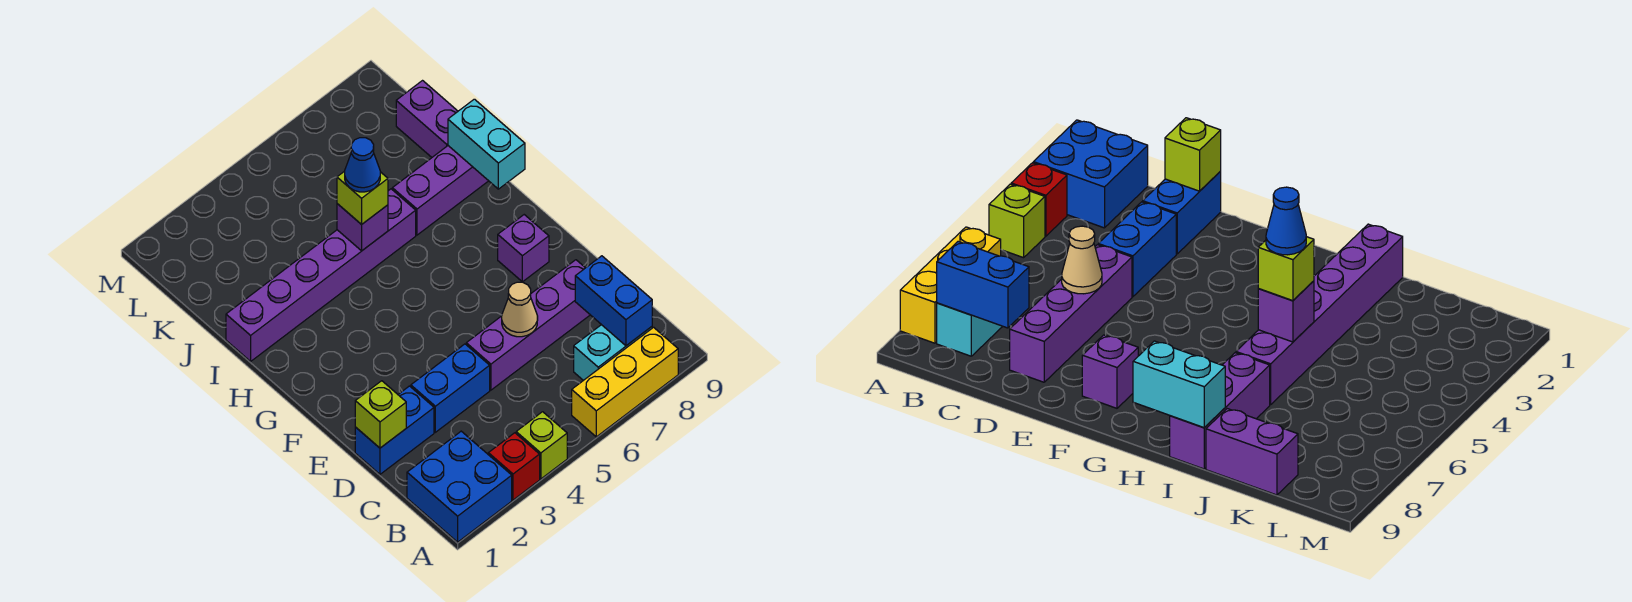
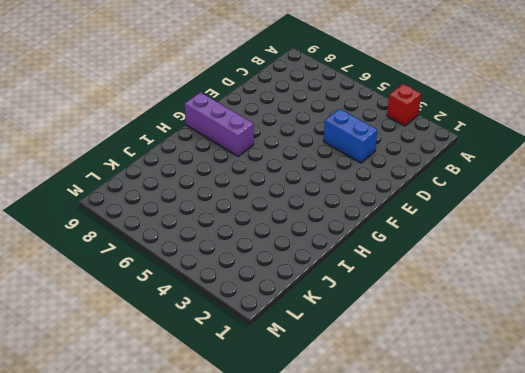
purple 1x3 brick [185,92,254,156] -> purple 1x3 brick moved to [392,146,488,235]
none -> blue 2x2 brick [407,431,512,542]
none -> lime 1x1 brick [516,412,567,479]
none -> yellow 1x3 brick [572,327,678,437]

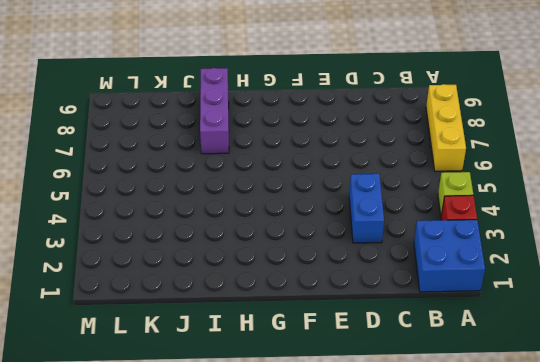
none -> cyan 1x2 brick [574,325,652,380]
none -> blue 1x2 brick [355,386,434,474]
none -> purple 1x4 brick [466,260,590,390]

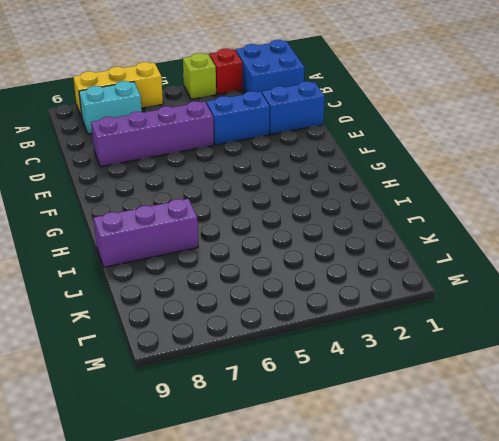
none -> purple 1x1 brick [498,215,549,282]
none -> purple 1x6 brick [226,189,416,361]
none -> purple 1x2 brick [396,81,458,157]

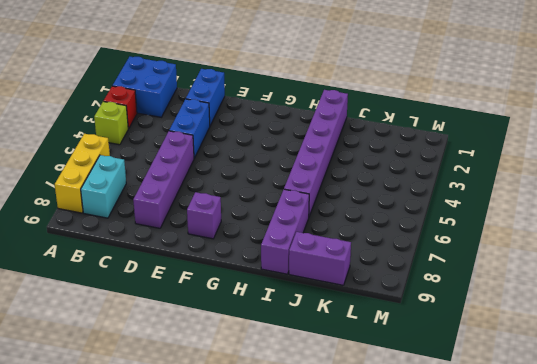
none -> blue 1x2 brick [575,256,652,346]
none -> lime 1x1 brick [355,381,406,448]
none -> tan 1x1 cone [502,282,538,337]

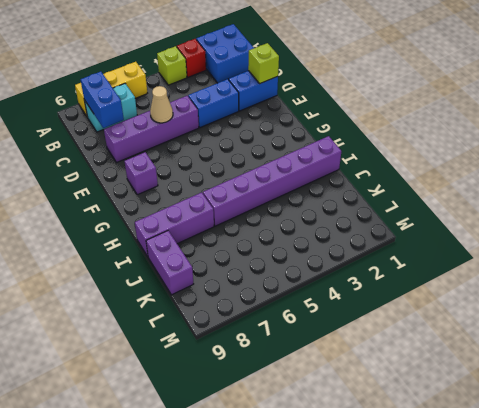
none -> cyan 1x2 brick [448,99,525,189]
none -> purple 1x1 brick [337,204,388,251]
none -> lime 1x1 brick [337,171,388,225]

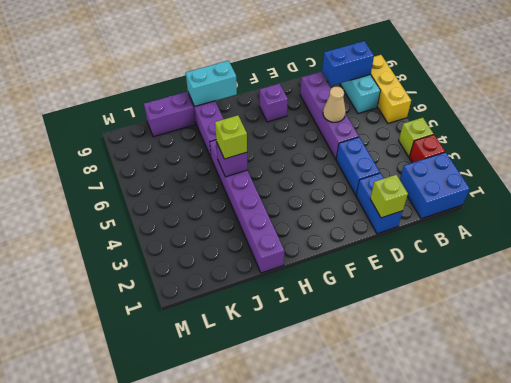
none -> blue 1x1 cone [345,138,380,192]

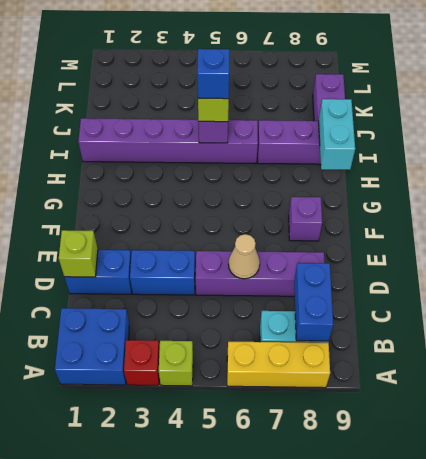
blue 1x1 brick [197,49,230,99] -> blue 1x1 cone [345,138,380,192]

